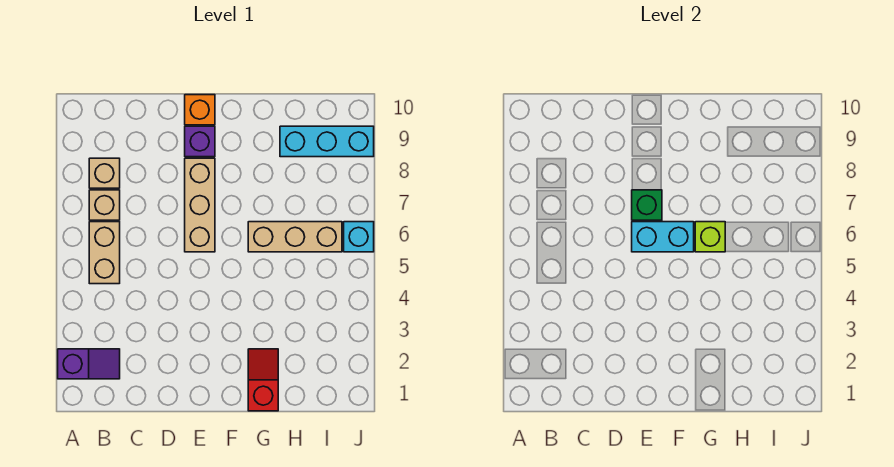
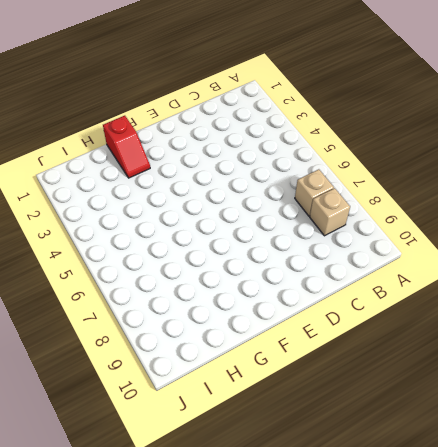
none -> purple 1x2 slope [58,349,120,379]
none -> tan 1x2 brick [89,222,120,284]
none -> tan 1x3 brick [185,158,215,252]

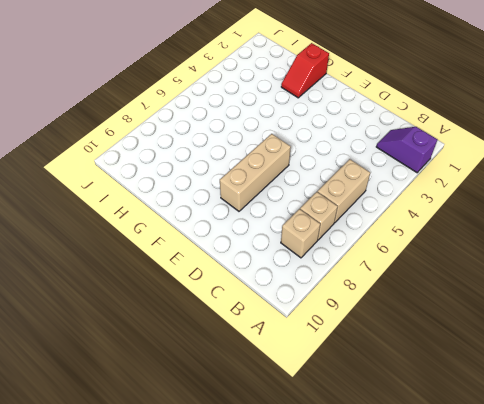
none -> purple 1x1 brick [185,126,215,157]
none -> orange 1x1 brick [185,95,215,125]
none -> tan 1x3 brick [248,222,342,252]

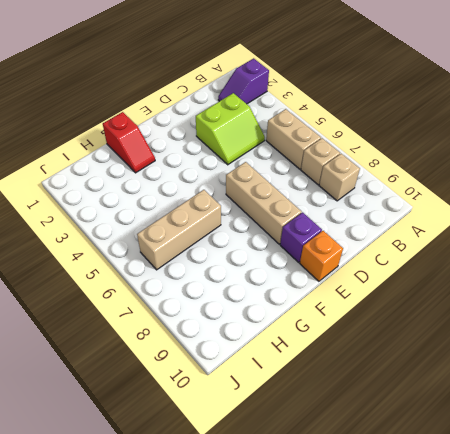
lime 2x2 slope [196,93,265,165] -> none
none -> cyan 1x3 brick [280,126,374,157]
none -> cyan 1x1 brick [344,222,374,252]
none -> cyan 1x2 brick [632,222,694,252]

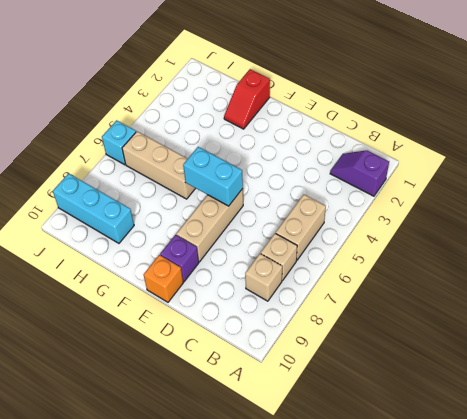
none -> green 1x1 brick [632,190,662,220]
none -> lime 1x1 brick [695,222,725,252]

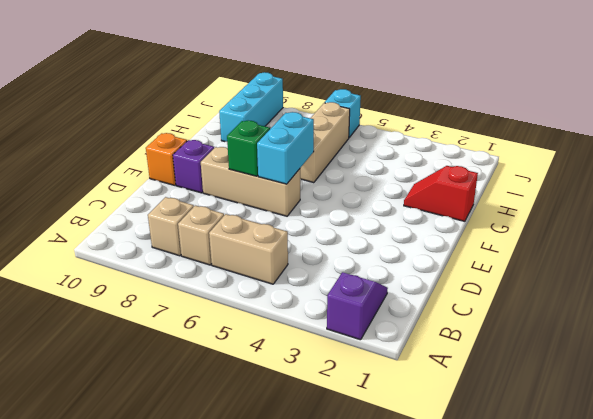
none -> lime 1x1 brick [695,222,725,252]

